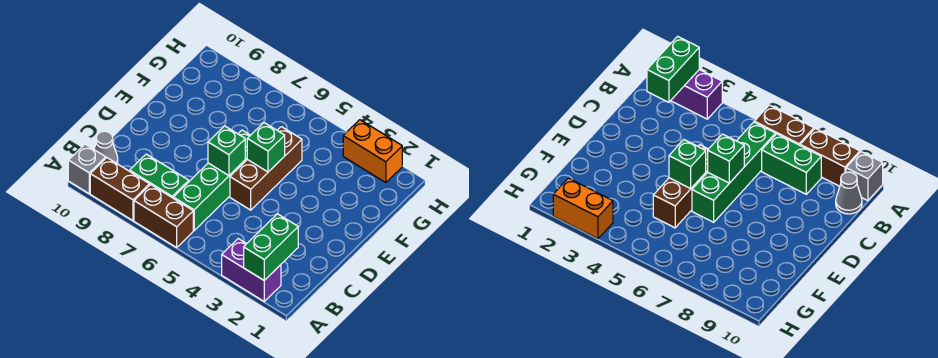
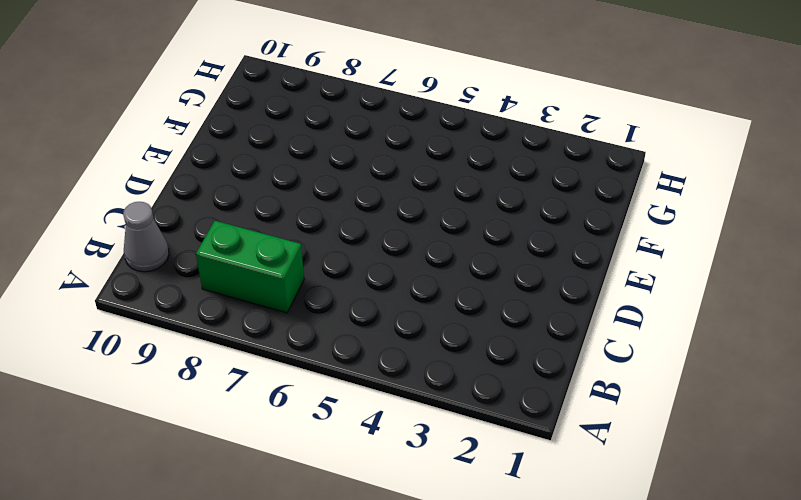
none -> purple 1x2 brick [222,239,281,301]
none -> brown 1x2 brick [134,185,193,247]
none -> brown 1x2 brick [90,158,150,221]

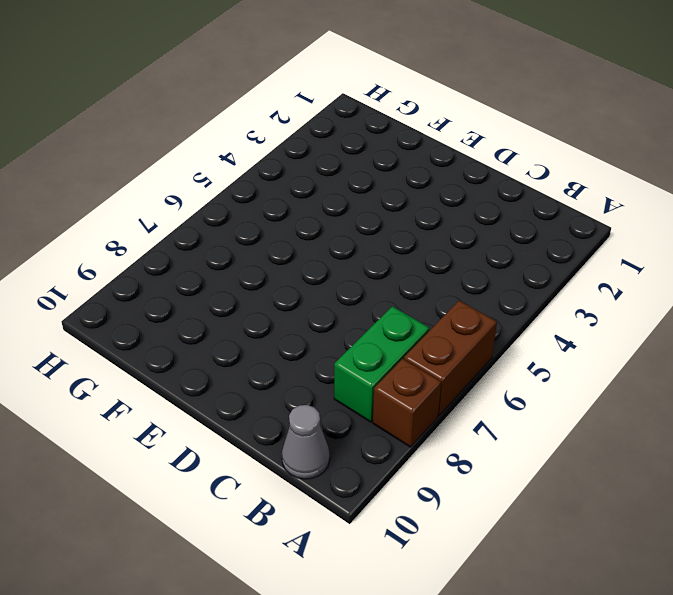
brown 1x1 brick [373,359,441,447] -> brown 1x2 brick [90,158,150,221]
none -> purple 1x2 brick [222,239,281,301]
none -> grey 1x1 brick [68,144,106,193]
none -> green 1x4 brick [173,130,250,231]

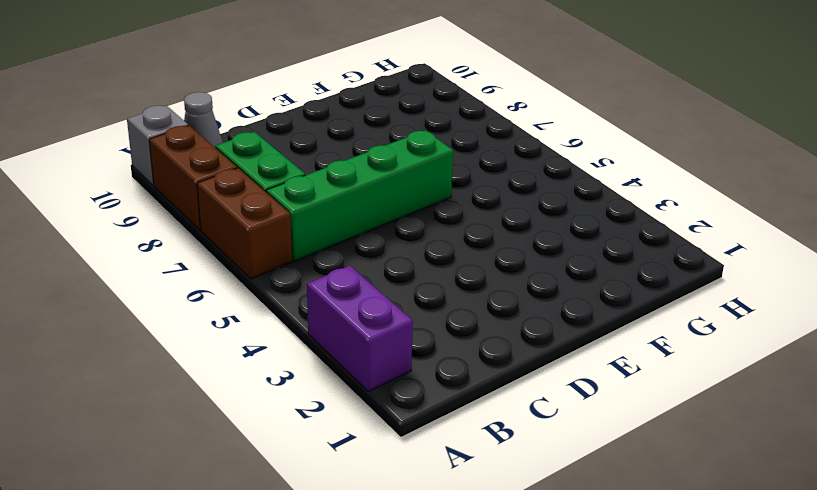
none -> brown 1x3 brick [230,127,302,210]
none -> orange 1x2 brick [343,120,402,183]
none -> green 1x2 brick [244,214,298,280]

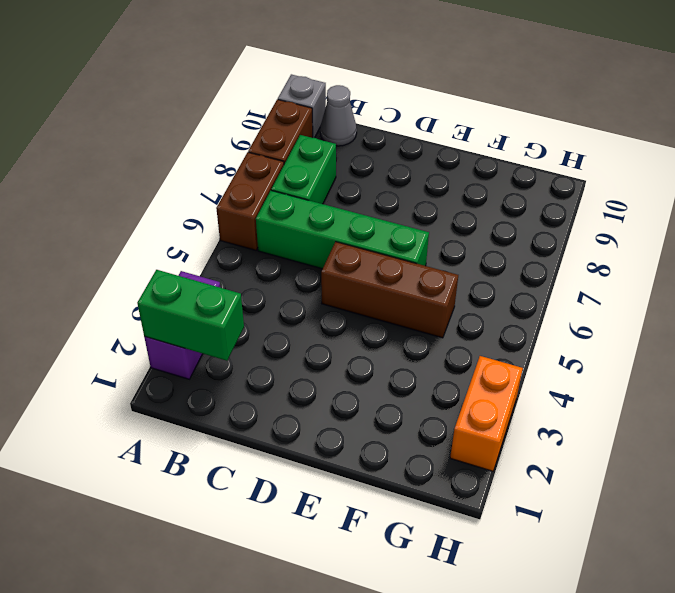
none -> green 1x1 brick [208,126,245,175]
none -> green 1x1 brick [247,123,285,172]

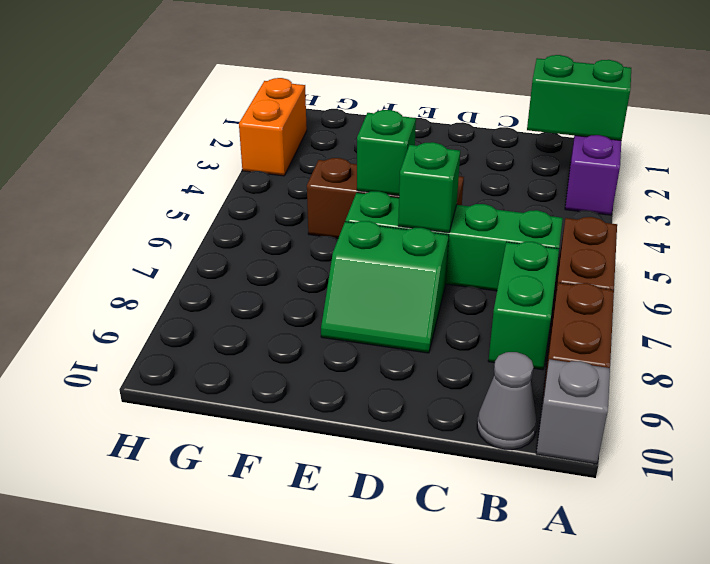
green 2x2 slope [321,221,449,353] -> none

